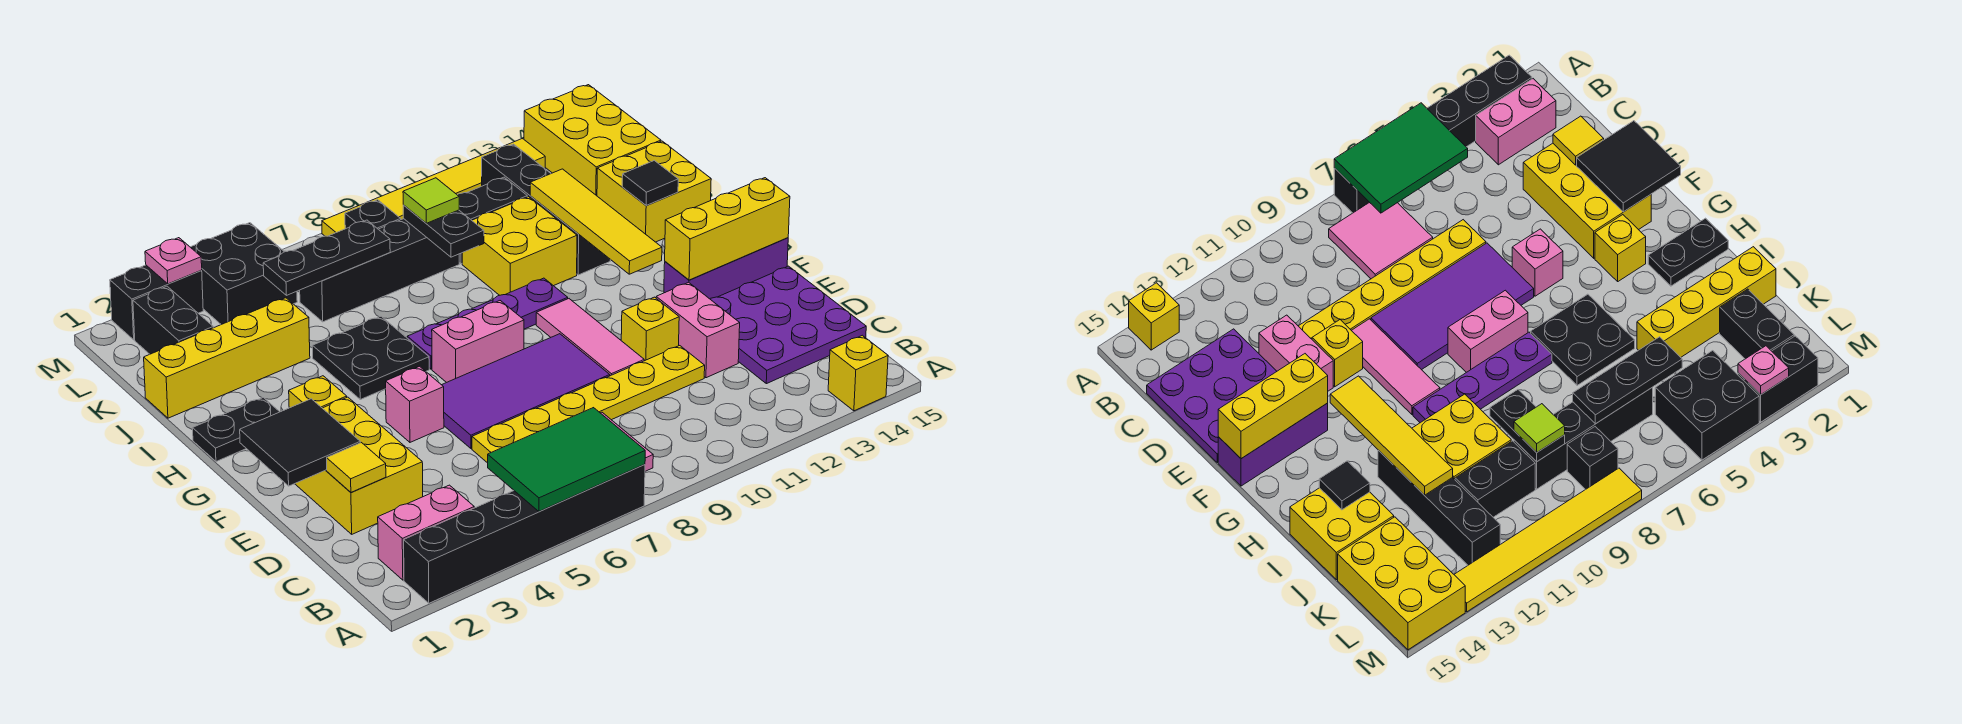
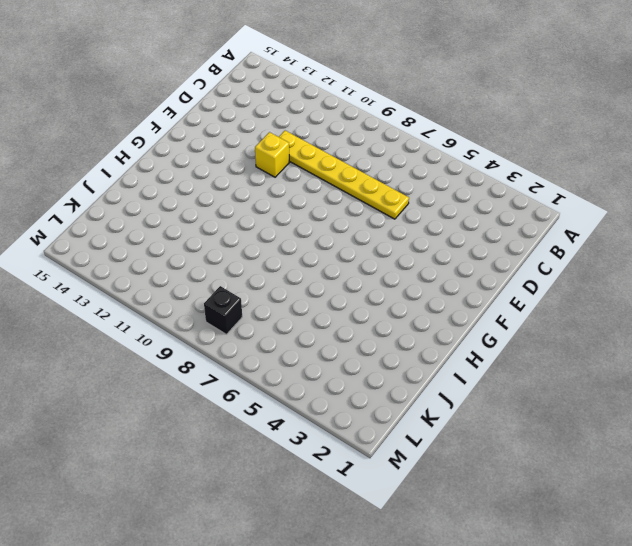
none -> black 1x6 brick [404,464,645,603]
none -> yellow 1x1 brick [828,335,888,411]
none -> pink 1x2 brick [378,485,474,580]
none -> pink 2x2 tile [1329,202,1433,279]

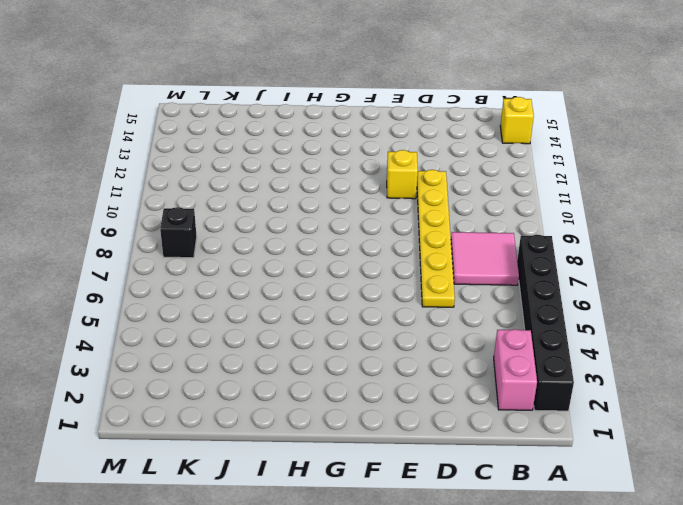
none -> purple 3x3 plate [710,266,866,384]
none -> yellow 2x3 brick [295,397,423,534]
none -> pink 1x2 brick [656,282,740,378]
none -> purple 2x4 tile [442,334,610,449]

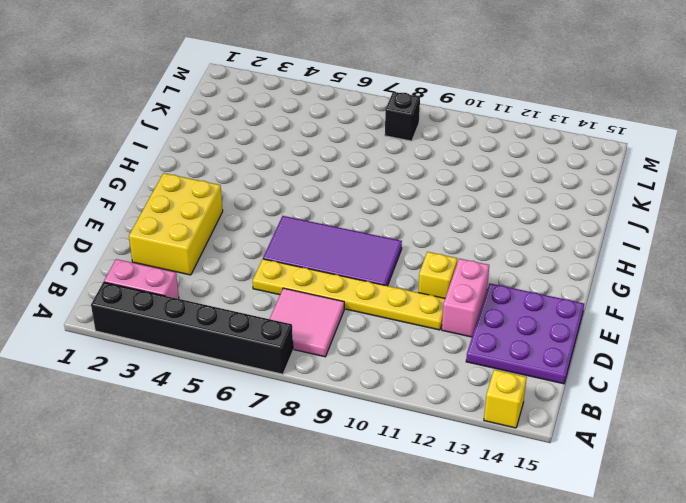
none -> pink 1x3 tile [536,299,644,376]
none -> pink 1x1 brick [386,366,444,442]
none -> purple 1x3 brick [664,238,788,299]
none -> yellow 1x1 brick [289,376,347,408]

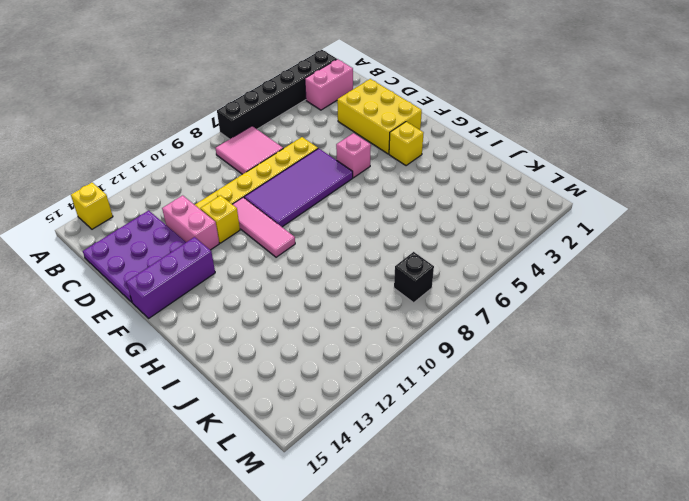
none -> pink 1x2 brick [432,301,524,383]
none -> black 1x2 plate [193,398,279,461]
none -> black 2x2 plate [312,317,429,399]
none -> purple 1x4 plate [407,278,568,369]

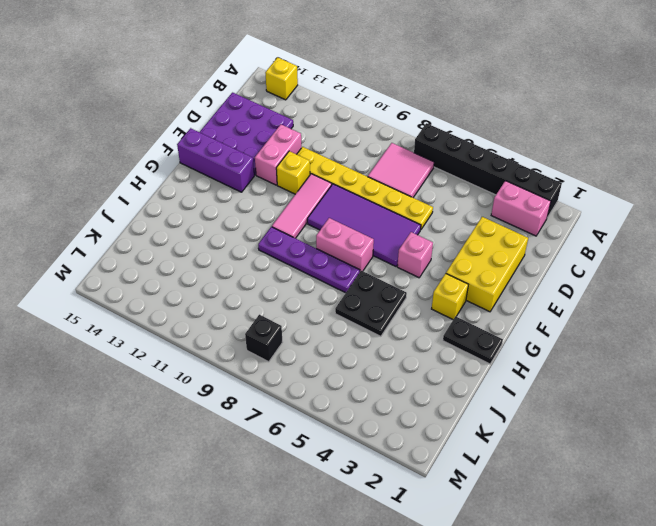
none -> yellow 2x2 brick [462,197,577,295]
none -> black 1x4 brick [482,144,610,275]
none -> yellow 2x2 brick [597,141,711,242]
none -> yellow 1x4 brick [144,298,310,418]

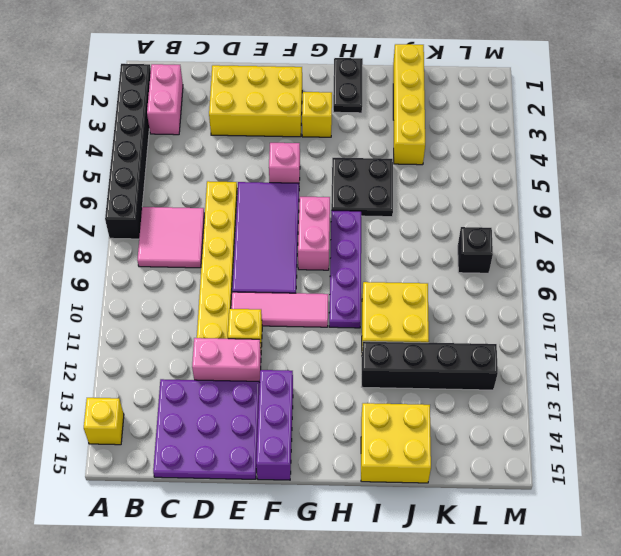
none -> black 1x2 brick [133,286,213,354]
none -> black 1x4 brick [300,219,459,322]
none -> black 1x2 brick [458,177,527,264]
none -> yellow 2x3 brick [524,85,661,196]

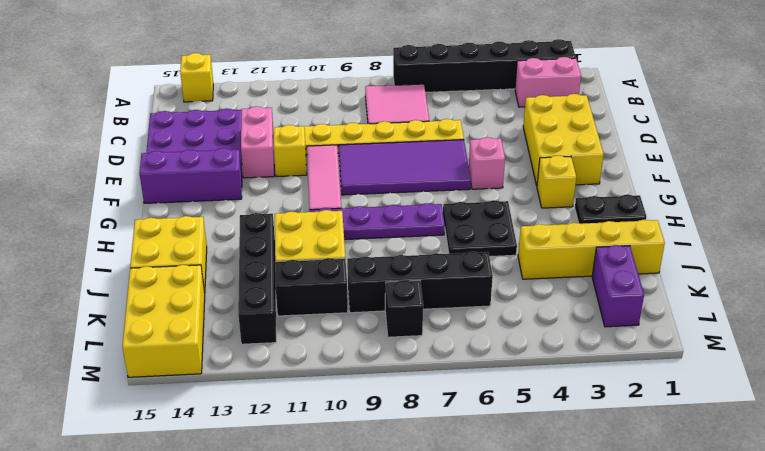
purple 1x2 brick [592,245,644,327] -> black 1x2 brick [133,286,213,354]
none -> pink 1x2 brick [432,301,524,383]
none -> black 2x2 brick [191,223,297,325]
none -> black 1x2 brick [110,265,203,340]
none -> yellow 1x6 tile [322,139,545,236]

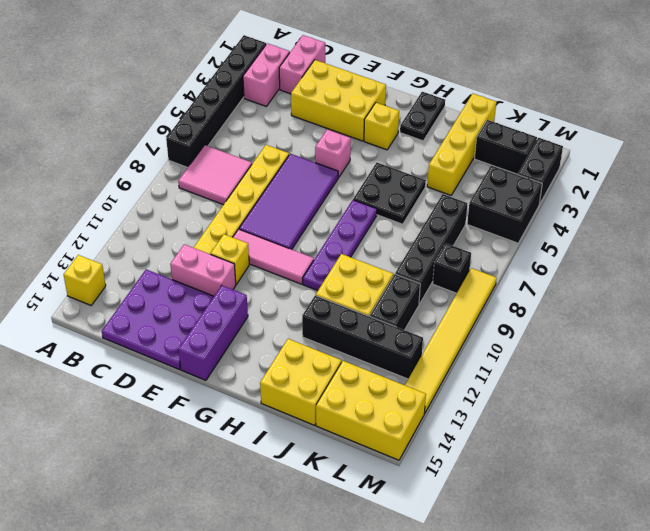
pink 1x2 brick [279,35,325,94] -> pink 1x2 brick moved to [432,301,524,383]
none -> green 2x3 tile [488,408,645,511]
none -> yellow 1x1 tile [327,443,386,493]
none -> black 2x2 tile [240,399,360,486]
none -> yellow 1x3 brick [665,178,790,280]

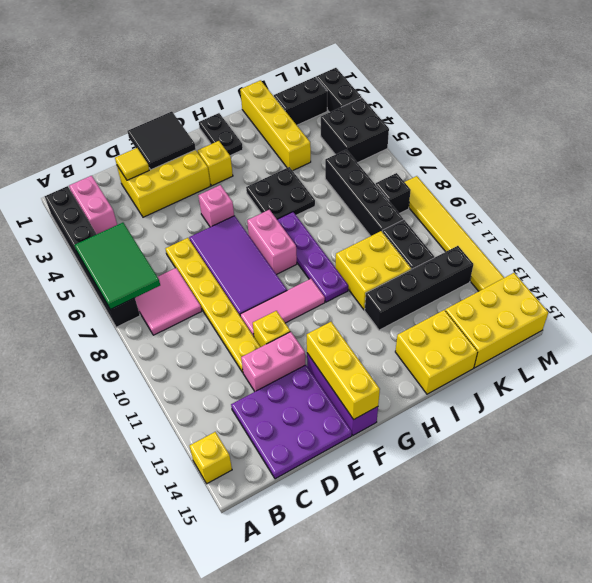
none -> yellow 1x4 tile [530,169,662,274]
none -> black 1x1 tile [622,161,678,206]
none -> black 1x2 plate [403,205,484,257]
none -> black 1x3 plate [263,220,390,295]

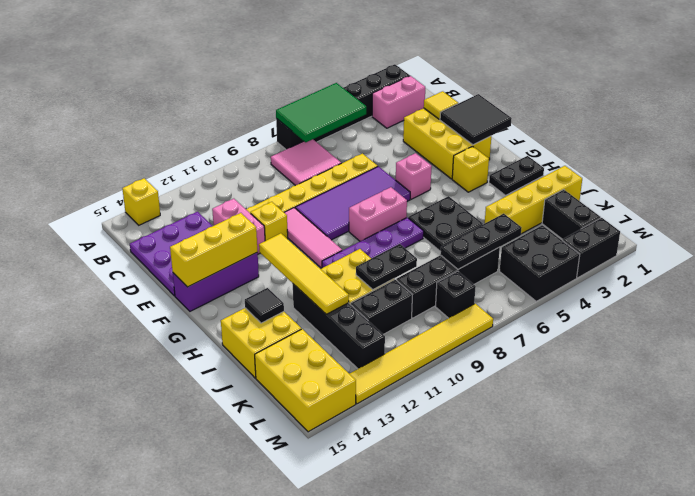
black 1x2 plate [356,244,417,290] -> black 1x2 plate turned to [403,205,484,257]
none -> pink 1x1 plate [145,238,202,284]
none -> lime 1x1 tile [403,178,459,223]

